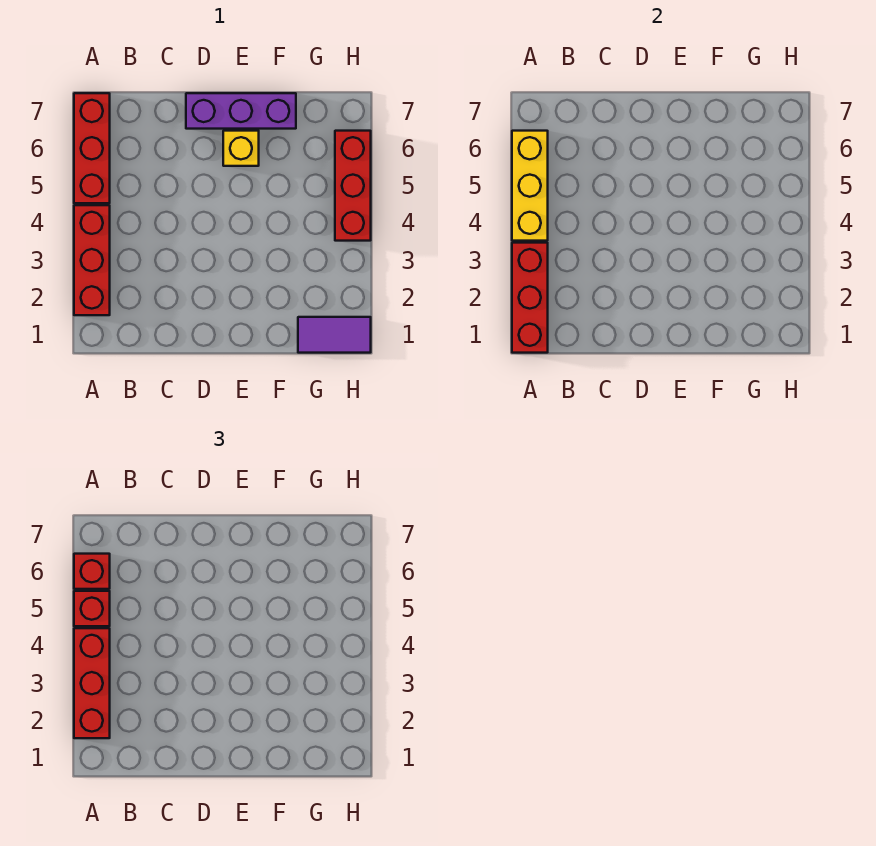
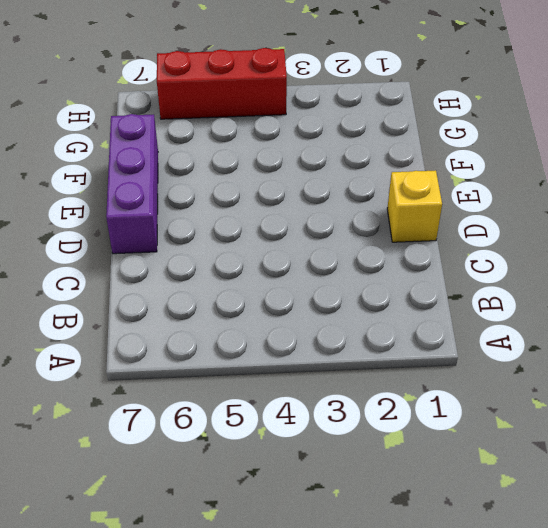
yellow 1x1 brick [387,170,442,242] -> yellow 1x1 brick moved to [223,131,259,166]
none -> red 1x3 brick [74,205,110,315]
none -> red 1x3 brick [74,93,110,203]

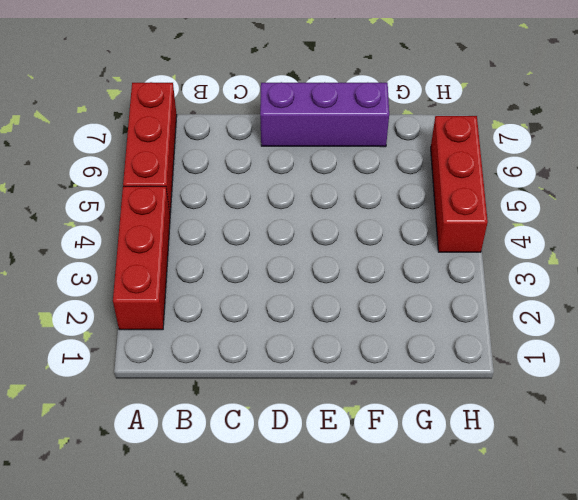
none -> yellow 1x1 brick [223,131,259,166]
none -> purple 1x2 tile [298,317,371,353]

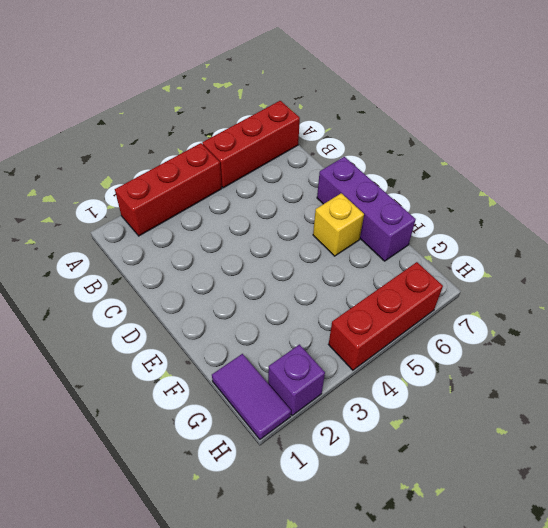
purple 1x1 brick [268,345,325,415] -> none
none -> red 1x3 brick [512,243,548,353]
none -> yellow 1x3 brick [512,131,548,241]

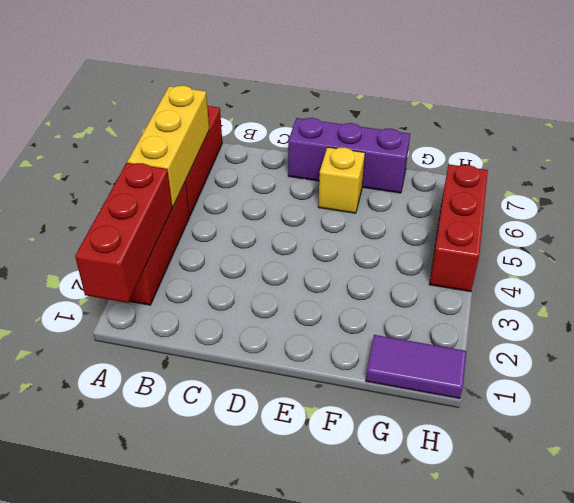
none -> red 1x3 brick [74,628,110,738]
none -> red 1x1 brick [74,591,110,626]

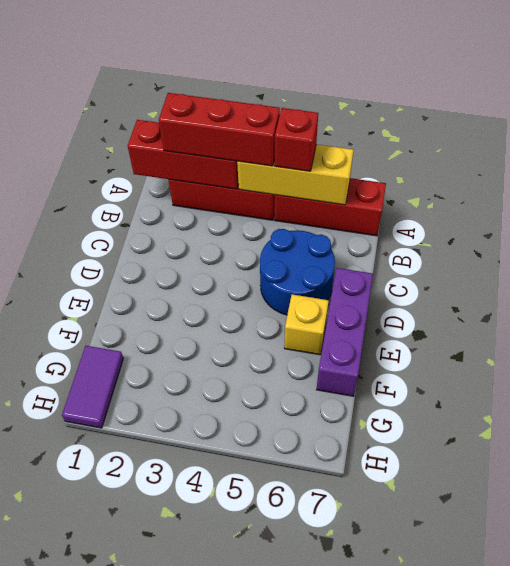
blue 2x2 round brick [260,229,335,315] -> none
none -> red 1x3 brick [335,131,371,241]
none -> red 1x1 brick [74,554,110,589]

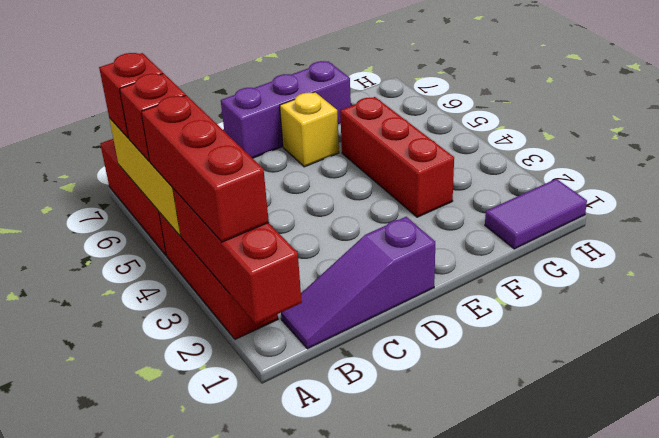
purple 1x3 slope [281,217,435,349] -> none
red 1x3 brick [340,97,454,217] -> red 1x3 brick moved to [335,131,371,241]

